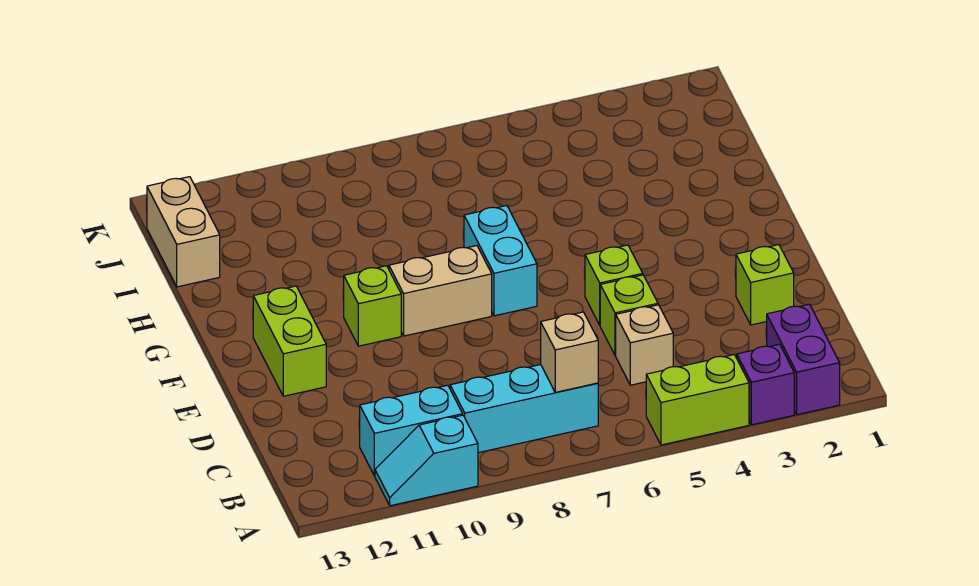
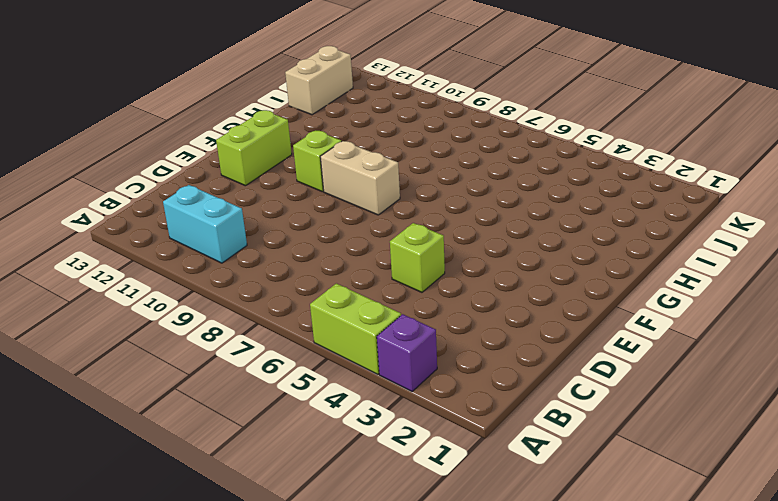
none -> purple 1x2 brick [767,304,840,415]
none -> cyan 1x2 slope [375,415,478,506]
none -> cyan 1x3 brick [450,365,598,453]

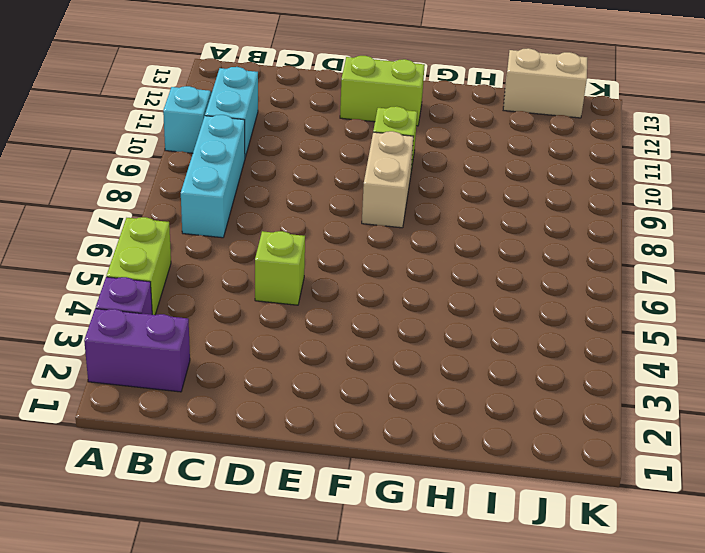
none -> tan 1x1 brick [616,305,673,385]
none -> lime 1x1 brick [736,245,794,325]
none -> lime 1x1 brick [585,245,643,325]

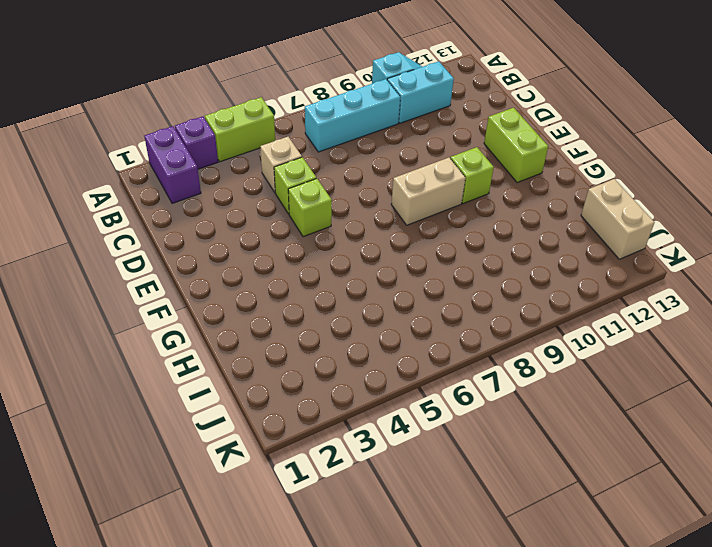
none -> lime 1x1 brick [736,245,794,325]
none -> cyan 1x2 brick [464,206,537,316]
none -> tan 1x1 brick [541,312,598,392]

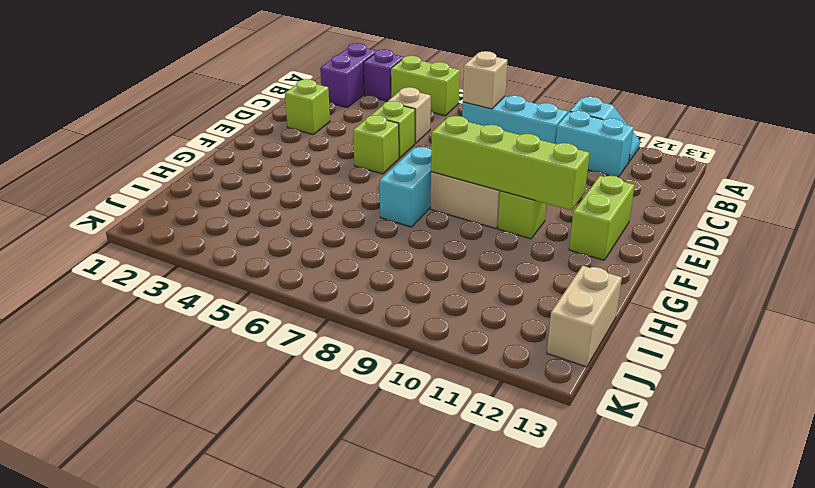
lime 1x4 brick [431,116,590,210] -> none

